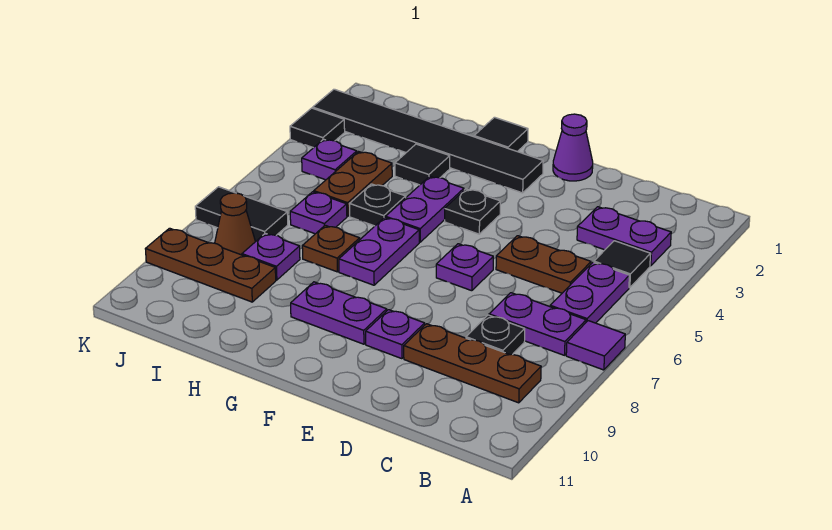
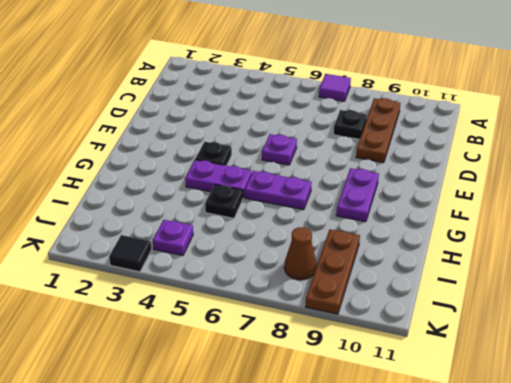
none -> purple 1x2 plate [577,207,671,266]
none -> black 1x1 tile [594,241,651,288]
none -> purple 1x2 plate [550,262,629,323]

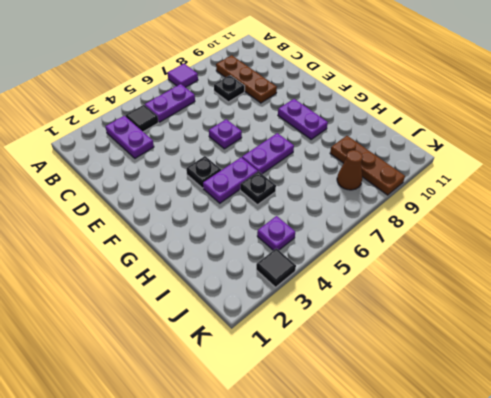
none -> purple 1x2 plate [489,293,586,355]
none -> brown 1x2 plate [496,236,591,293]
none -> purple 1x1 cone [553,114,593,181]

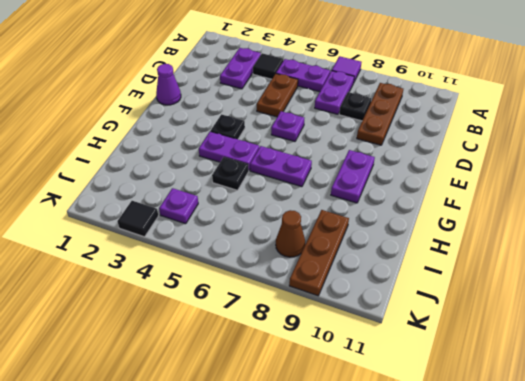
none -> purple 1x1 plate [366,310,425,359]
none -> black 1x6 tile [313,89,543,193]
none -> black 1x1 tile [474,117,528,152]

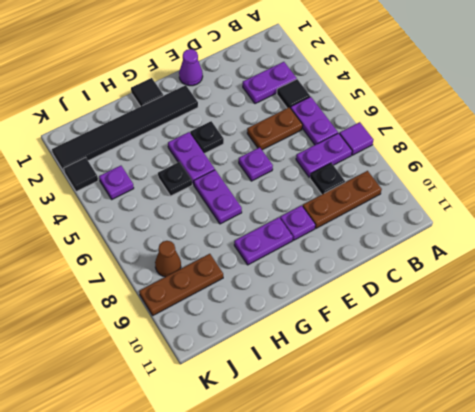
none -> black 1x1 tile [395,144,450,185]
none -> brown 1x1 plate [302,225,360,272]
none -> brown 1x2 plate [314,152,392,216]

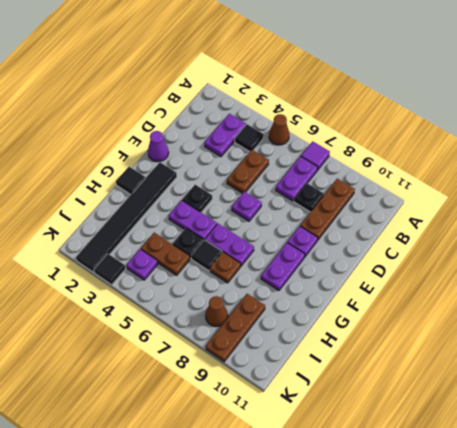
brown 1x1 cone [269,114,289,145] -> none
black 1x1 tile [191,240,222,271] -> black 1x1 tile moved to [395,144,450,185]
none -> purple 1x2 plate [550,262,629,323]
none -> purple 1x1 plate [290,192,347,234]
none -> purple 1x1 plate [242,233,300,280]

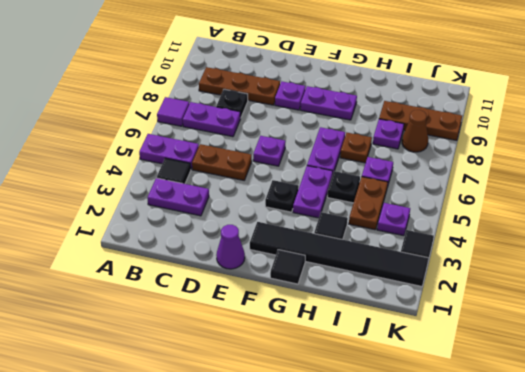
purple 1x2 plate [139,134,199,169] -> purple 1x2 plate turned to [550,262,629,323]
none -> black 1x2 tile [195,187,288,242]

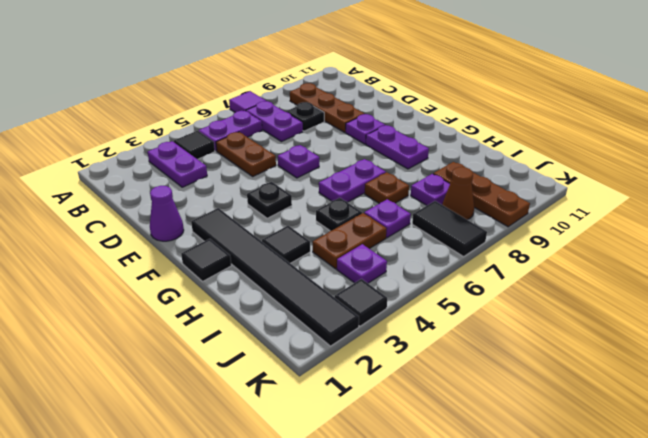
none -> purple 1x2 plate [386,176,464,242]

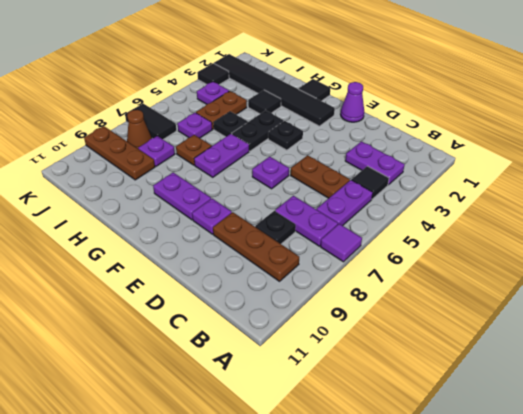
black 1x2 plate [232,110,284,151] -> purple 1x2 plate [386,176,464,242]

